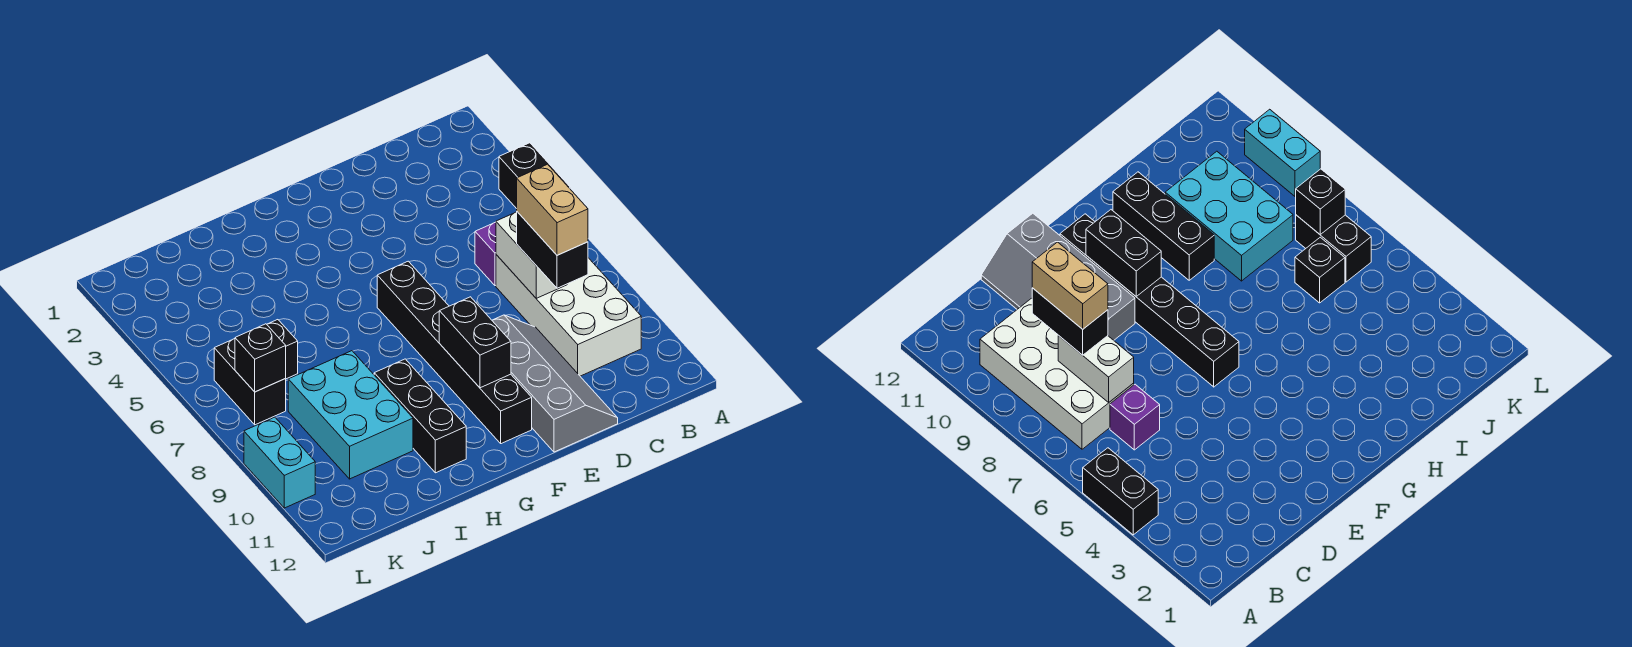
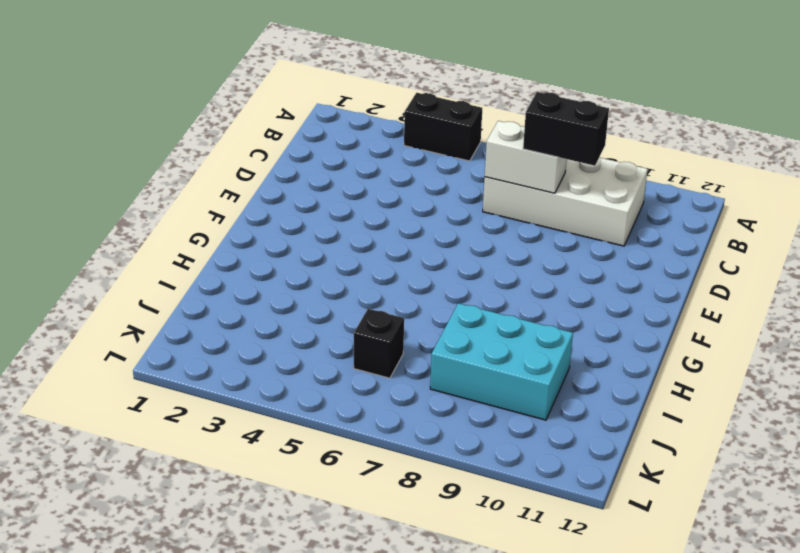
none -> purple 1x1 brick [475,222,496,286]
none -> grey 2x4 slope [492,315,618,452]
none -> black 1x6 brick [377,261,532,444]

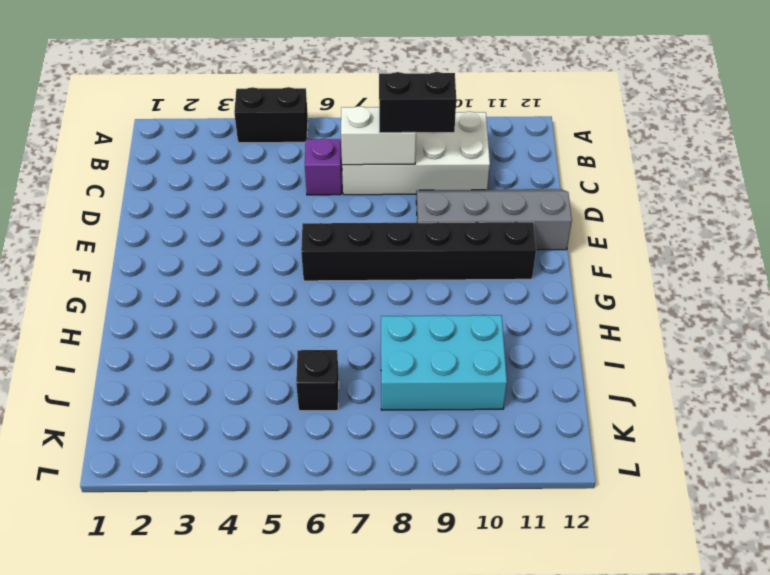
none -> black 1x3 brick [374,359,466,473]
none -> black 1x2 brick [214,339,286,425]
none -> cyan 1x2 brick [244,417,315,508]

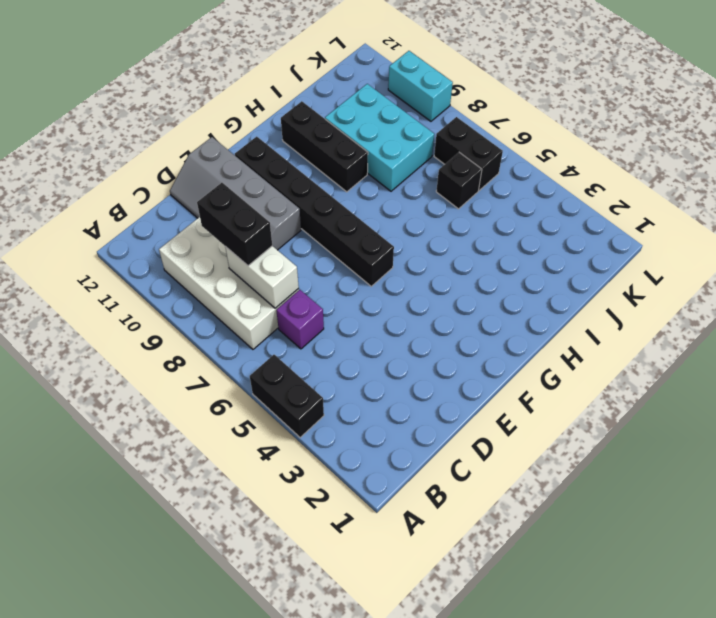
none -> black 1x2 brick [439,297,511,388]
none -> black 1x1 brick [235,324,286,392]
none -> tan 1x2 brick [517,164,588,255]

